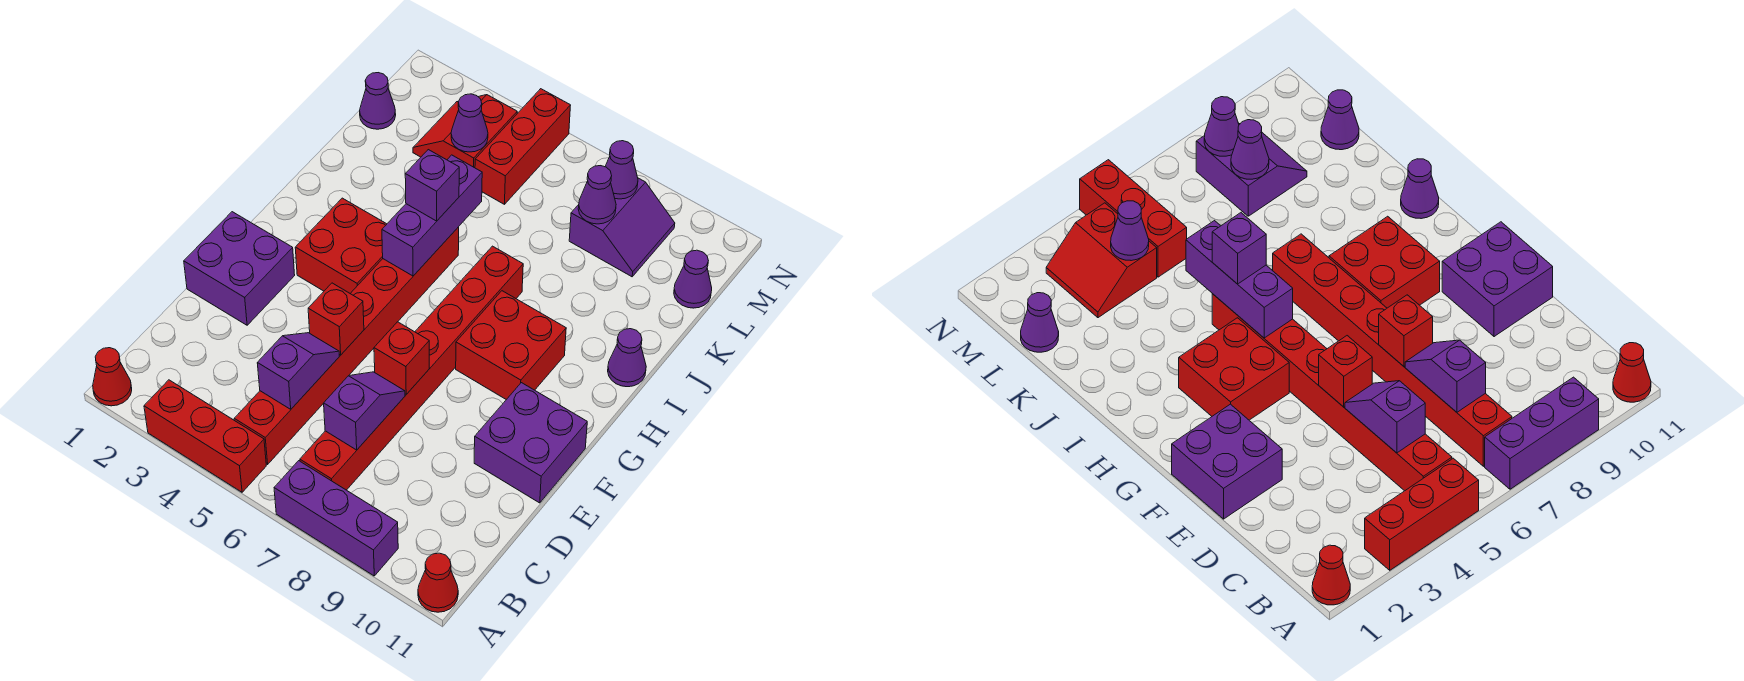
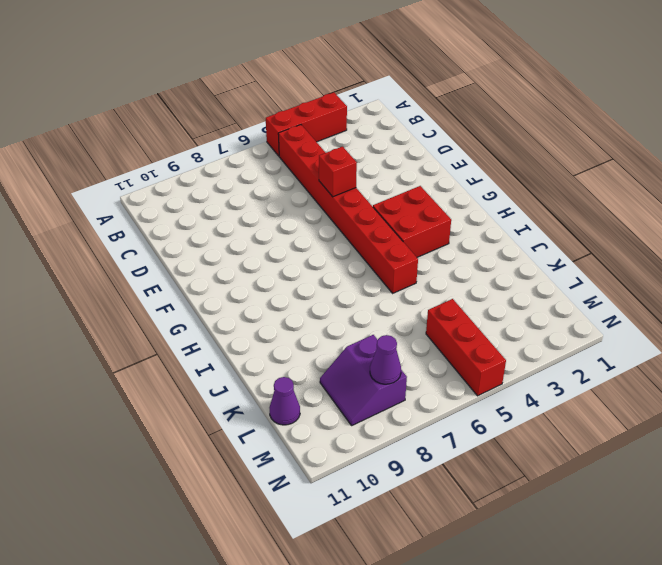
none -> red 1x1 cone [93,348,132,406]
none -> purple 1x3 brick [274,461,398,576]
none -> red 1x1 cone [418,553,458,612]

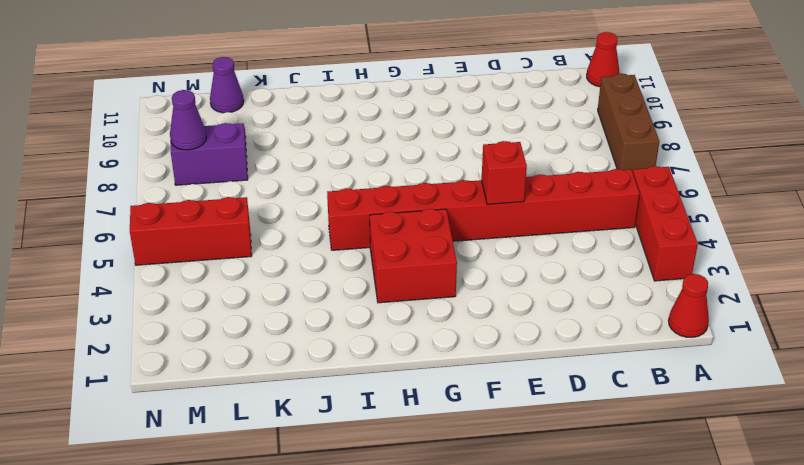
brown 1x3 brick [598,74,659,172] -> purple 1x3 brick [274,461,398,576]
none -> red 1x8 brick [300,246,523,490]
none -> purple 2x2 brick [184,212,295,325]
none -> purple 2x2 brick [474,383,587,503]

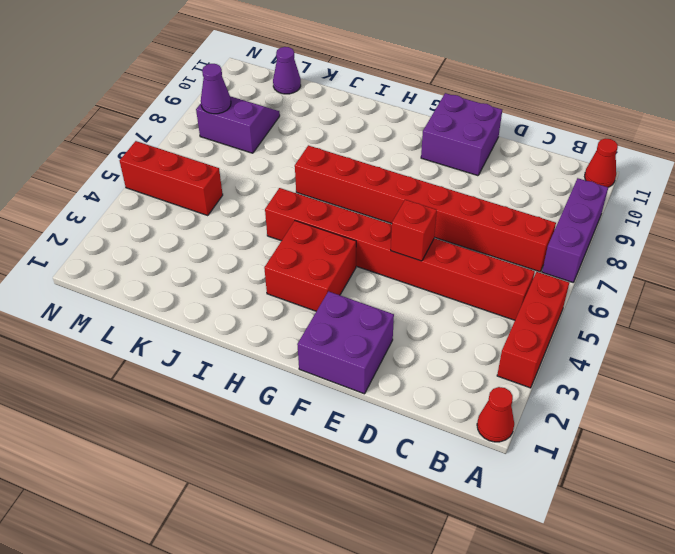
none -> red 2x2 brick [456,291,566,400]
none -> purple 1x1 cone [608,329,646,387]
none -> purple 1x1 cone [360,73,396,129]

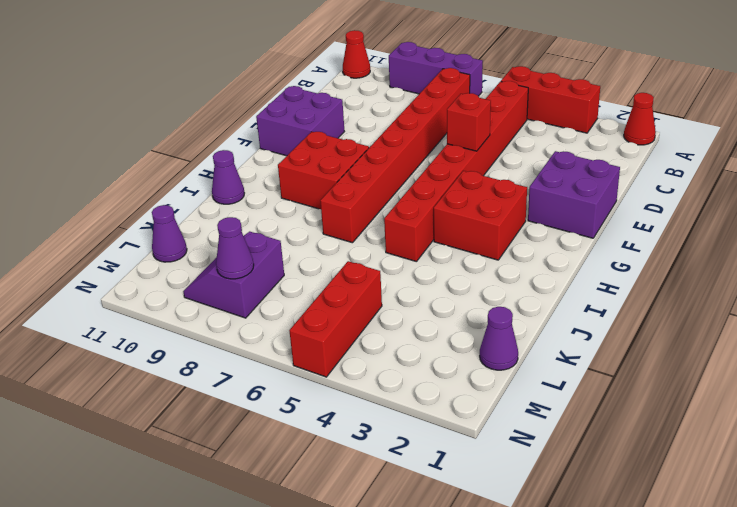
none -> red 2x2 slope [413,95,517,168]
none -> purple 1x2 slope [257,333,339,409]
none -> purple 1x2 slope [324,372,405,450]

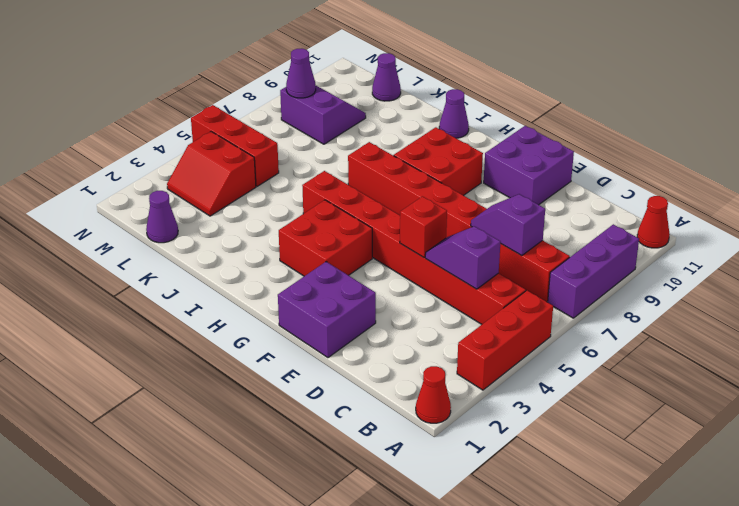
none -> red 1x1 brick [374,322,429,394]
none -> purple 1x3 brick [382,155,482,276]
none -> purple 1x1 cone [451,94,488,152]

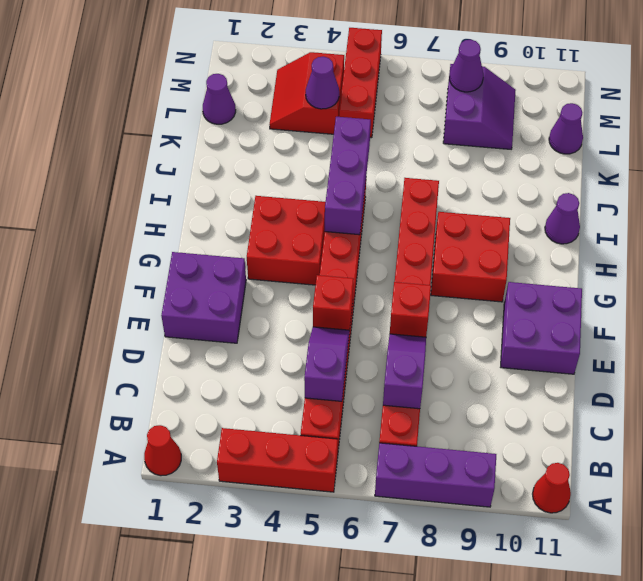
none -> purple 1x1 cone [578,166,616,224]
none -> purple 1x1 brick [405,150,459,221]

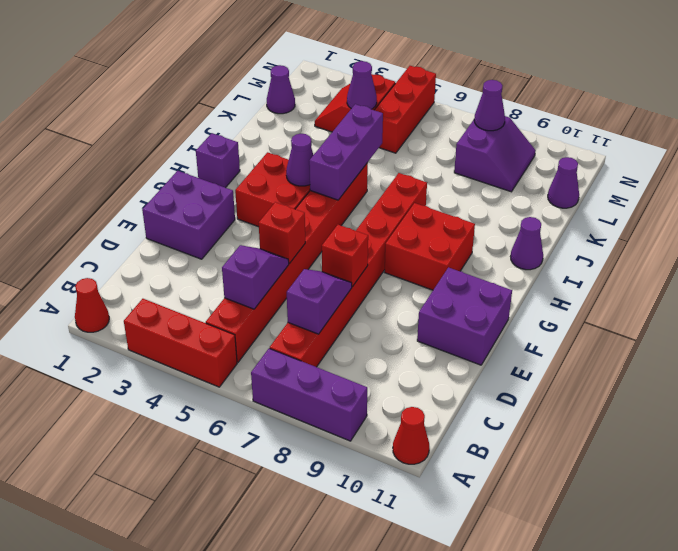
purple 1x1 brick [196,133,240,188] -> purple 1x1 brick moved to [405,150,459,221]
purple 1x1 cone [286,134,313,186] -> purple 1x1 cone moved to [578,166,616,224]

